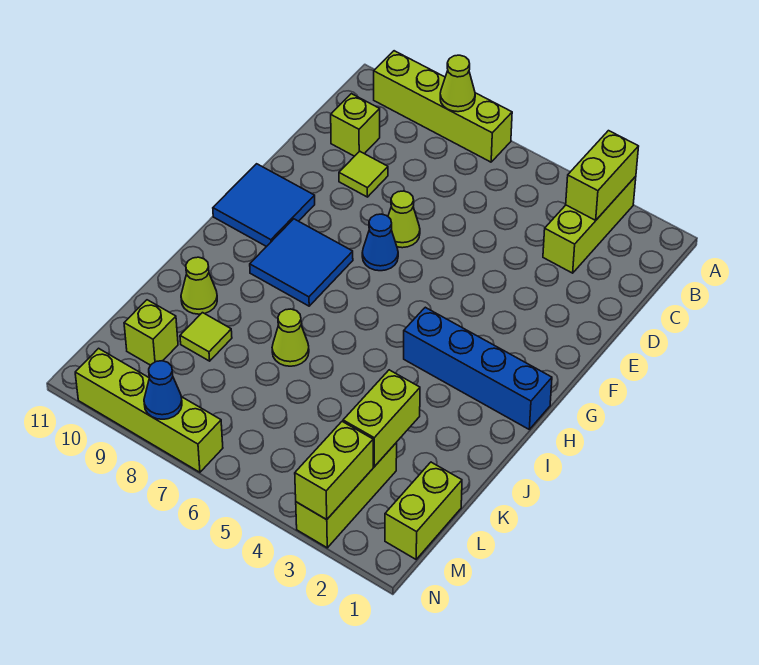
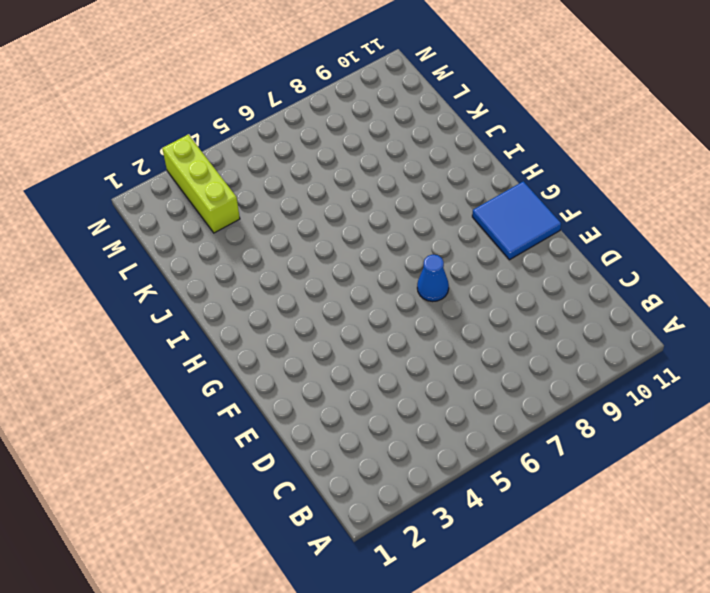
none -> lime 1x3 brick [543,176,636,273]
none -> lime 1x4 brick [374,51,512,162]
none -> lime 1x1 brick [331,94,380,156]

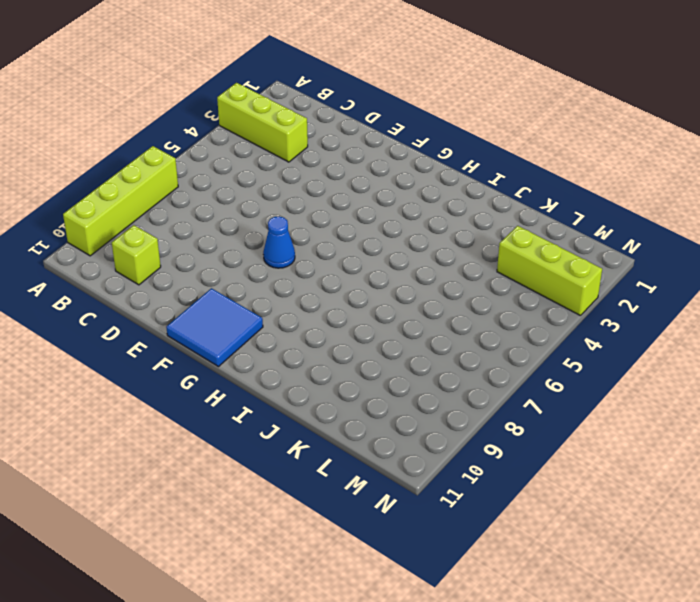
none -> lime 1x1 tile [339,151,388,197]
none -> lime 1x1 cone [388,191,420,248]
none -> blue 2x2 tile [250,219,353,306]

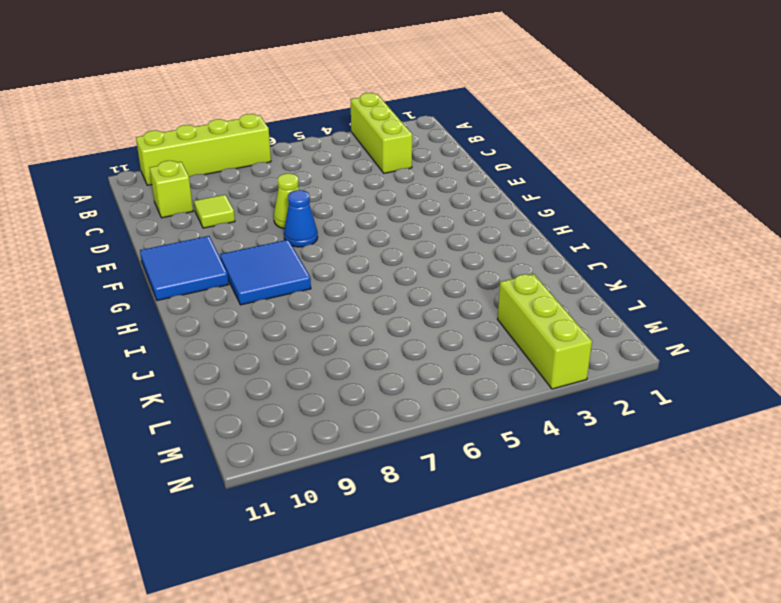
none -> blue 1x4 brick [404,307,552,429]
none -> lime 1x1 cone [272,309,309,366]
none -> lime 1x1 cone [181,257,217,314]

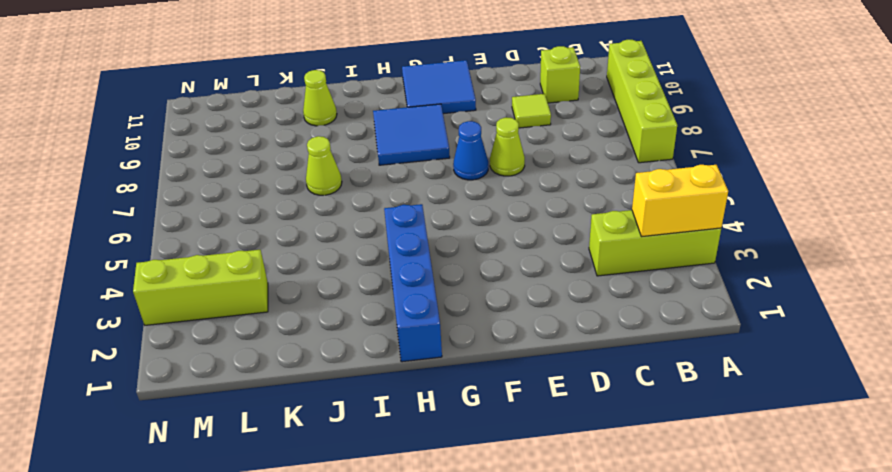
yellow 1x2 brick [632,165,728,237] -> lime 1x2 brick [566,131,639,220]
none -> lime 1x1 tile [180,313,232,361]
none -> lime 1x2 brick [385,462,462,559]
none -> lime 1x1 brick [124,300,178,365]

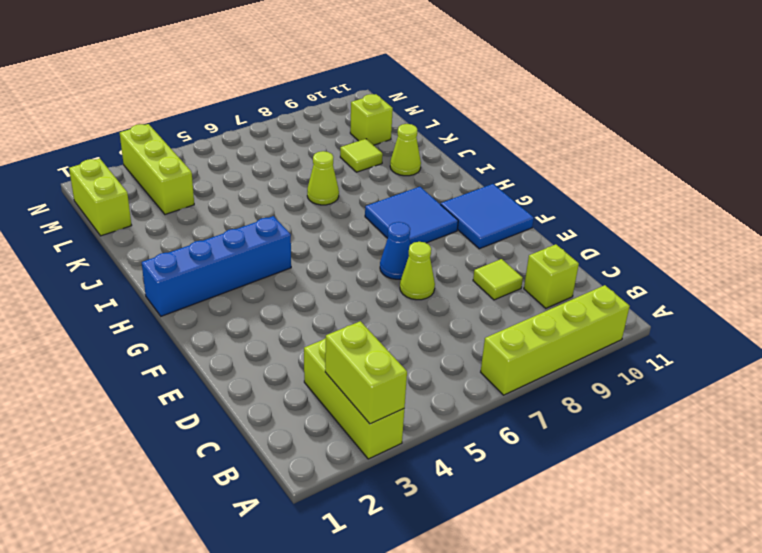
none -> lime 1x4 brick [75,348,223,472]
none -> lime 1x1 cone [440,55,475,112]
none -> lime 1x2 brick [343,370,420,467]

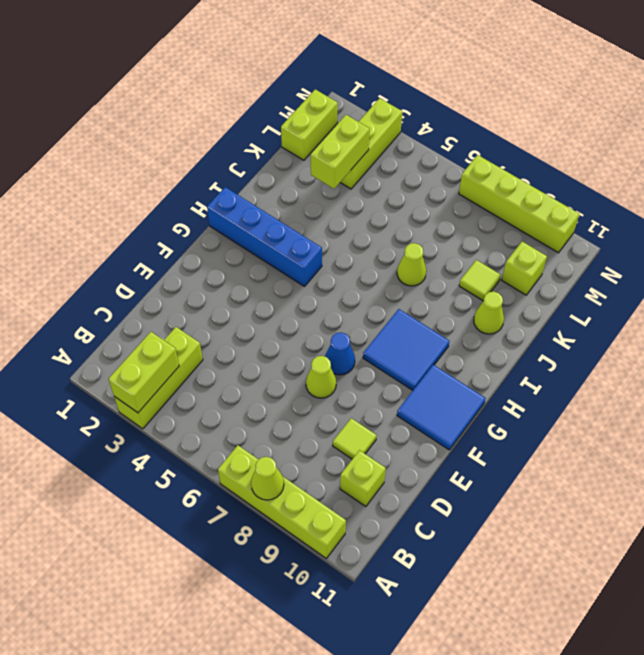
none -> lime 1x2 brick [295,422,373,520]
none -> blue 1x1 cone [144,361,182,419]

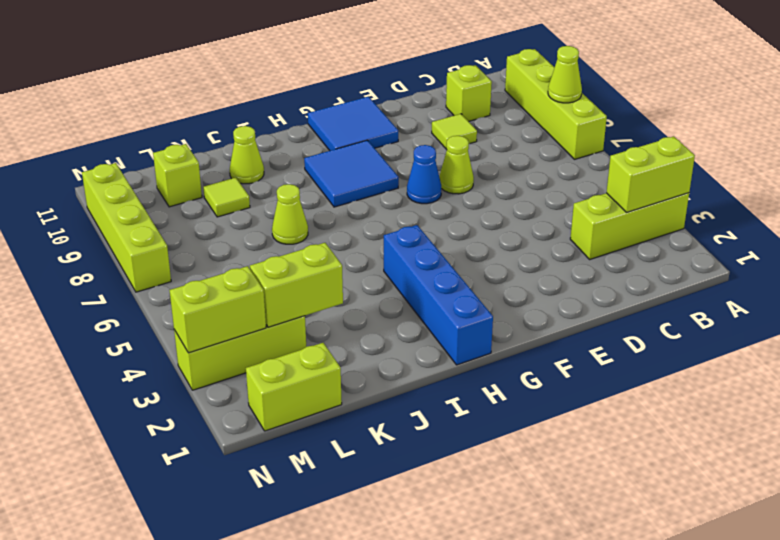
none -> blue 1x1 cone [144,361,182,419]

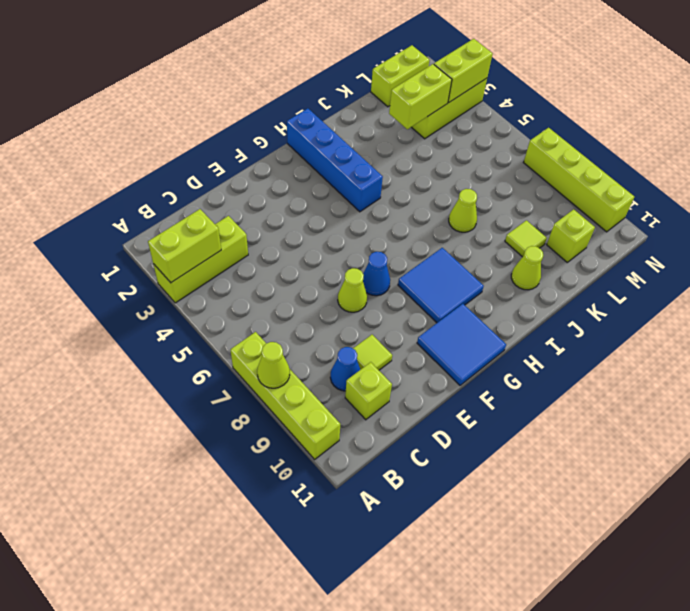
blue 1x1 cone [330,347,360,391] -> blue 1x1 cone moved to [144,361,182,419]

